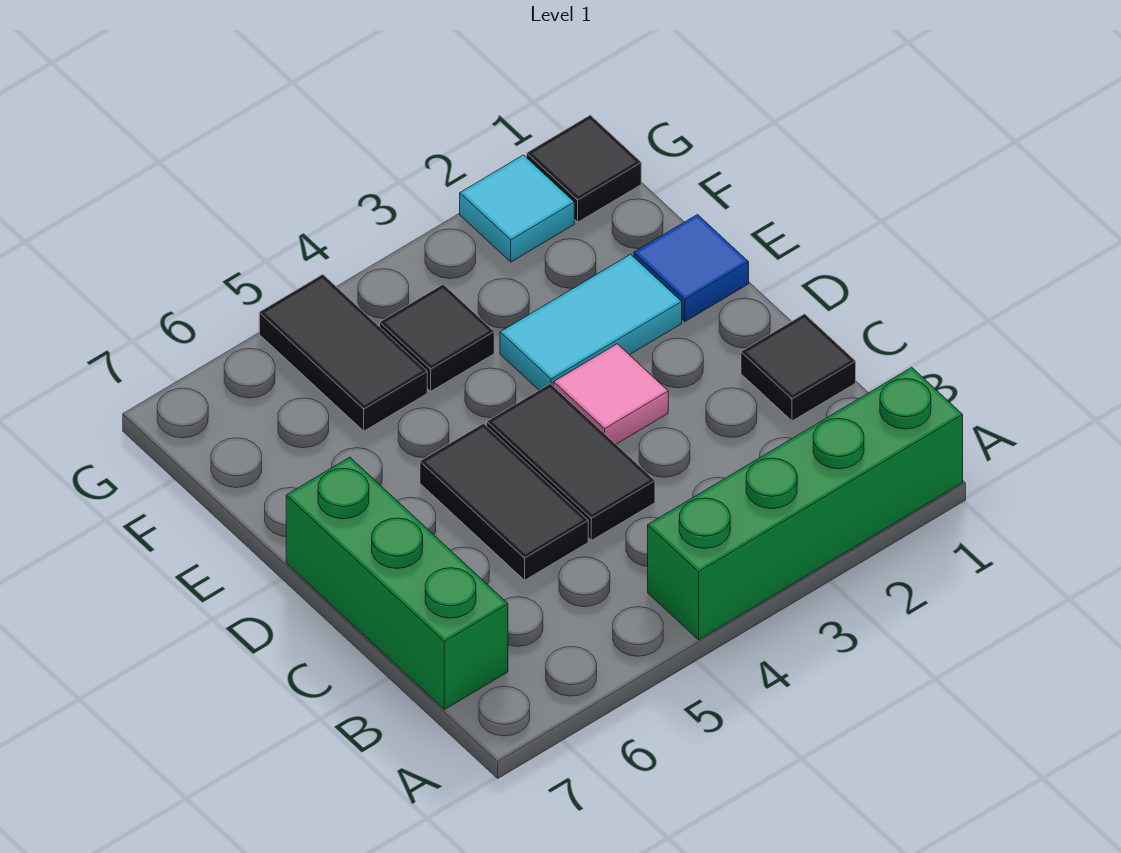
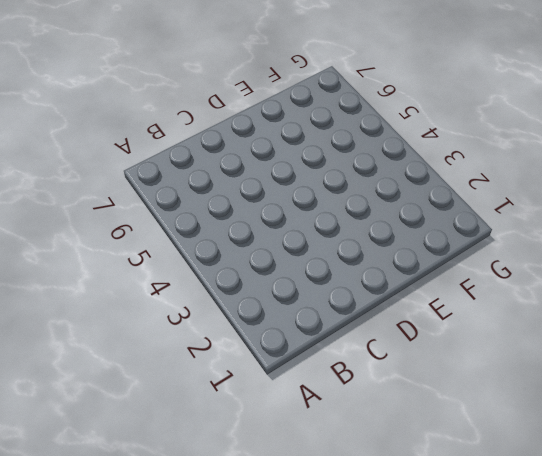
none -> green 1x4 brick [648,367,963,640]
none -> green 1x3 brick [286,457,508,710]
none -> black 1x1 tile [741,314,856,421]

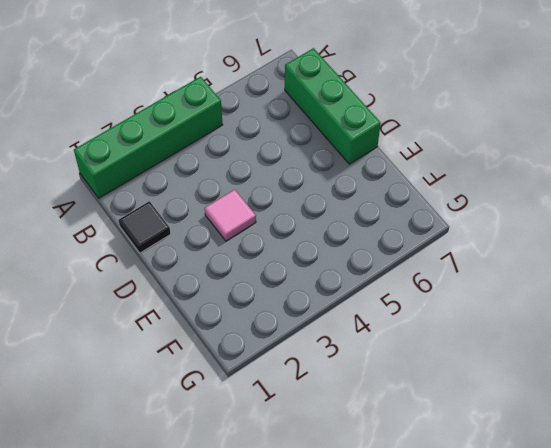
none -> black 1x2 tile [487,384,655,540]
none -> black 1x2 tile [420,424,588,580]
none -> blue 1x1 tile [634,215,749,322]

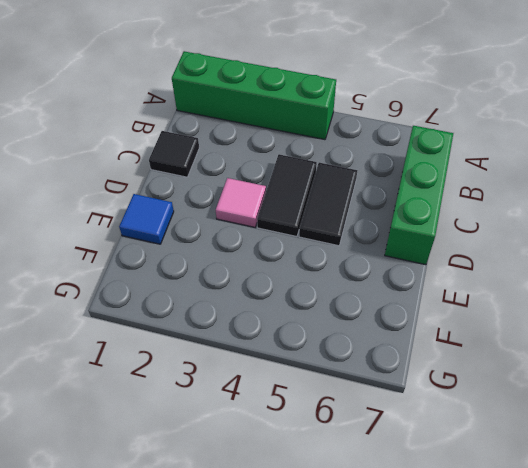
none -> cyan 1x2 tile [500,254,682,390]
none -> black 1x1 tile [380,284,494,391]
none -> black 1x2 tile [259,275,427,431]

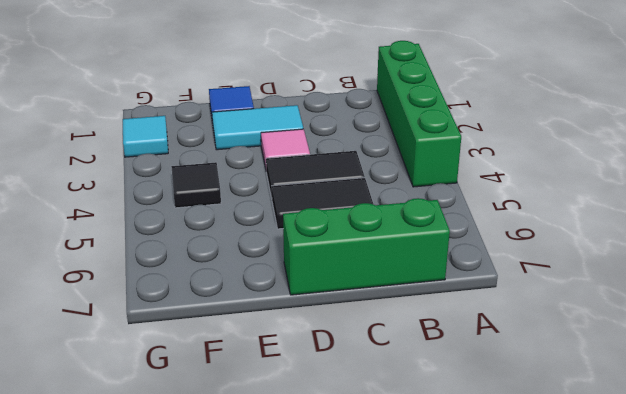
cyan 1x2 tile [212,105,303,150] -> cyan 1x2 tile turned to [500,254,682,390]
none -> black 1x1 tile [741,314,856,421]
none -> black 1x2 tile [259,275,427,431]
none -> black 1x1 tile [527,115,641,222]

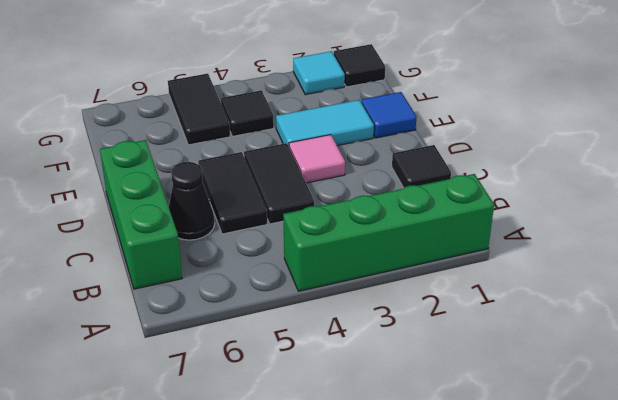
black 1x1 cone [169,162,215,240] -> none

